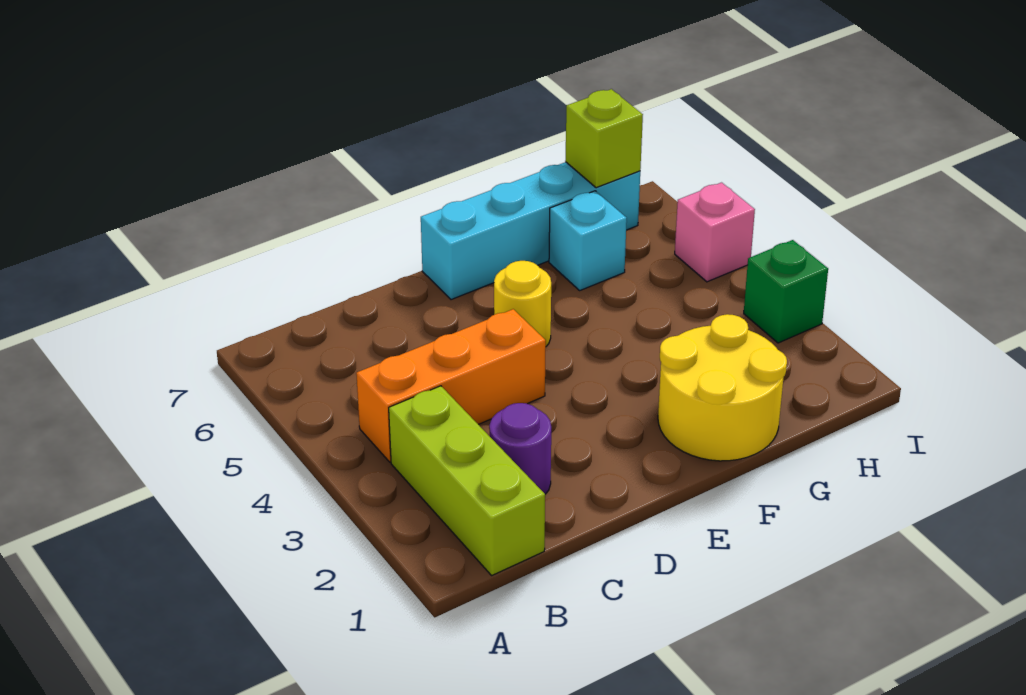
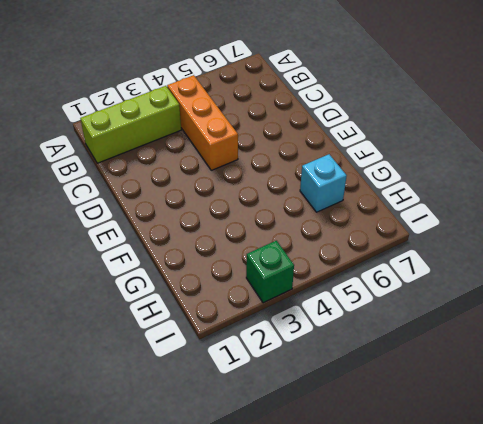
none -> purple 1x1 round brick [489,403,551,494]
none -> yellow 1x1 round brick [494,261,551,346]

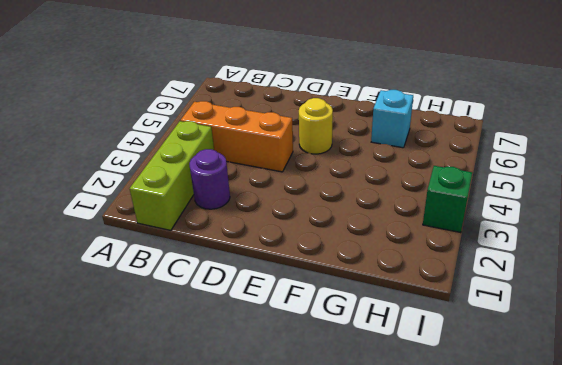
none -> cyan 1x4 brick [421,162,640,300]
none -> yellow 2x2 round brick [658,314,787,461]

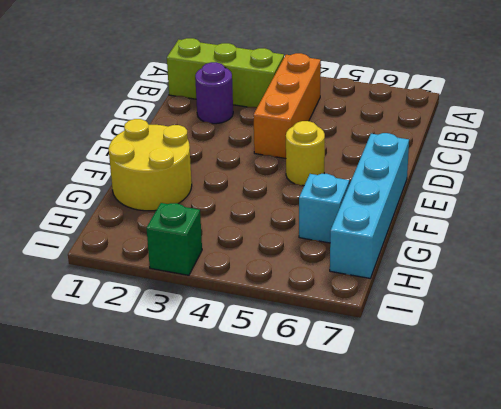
none -> pink 1x1 brick [675,183,755,282]
none -> lime 1x1 brick [565,89,643,188]

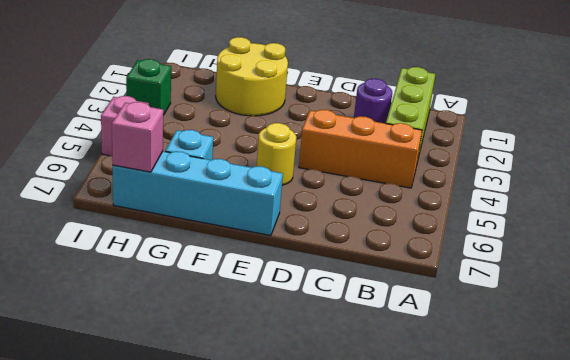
pink 1x1 brick [112,102,163,172] -> lime 1x1 brick [565,89,643,188]

